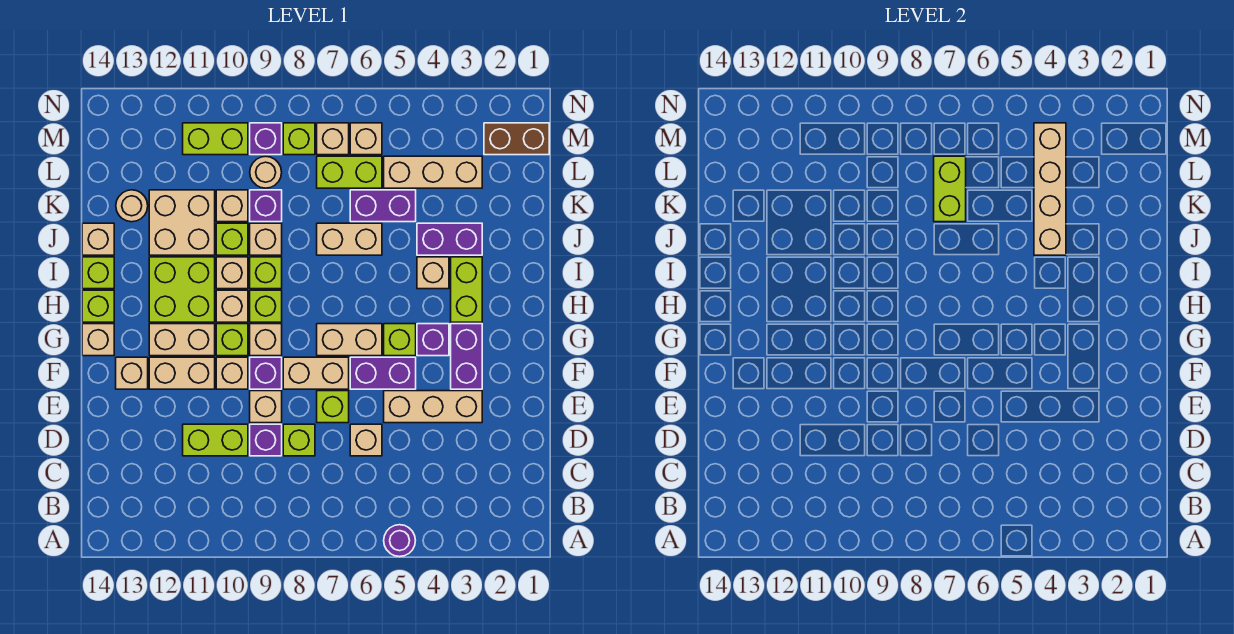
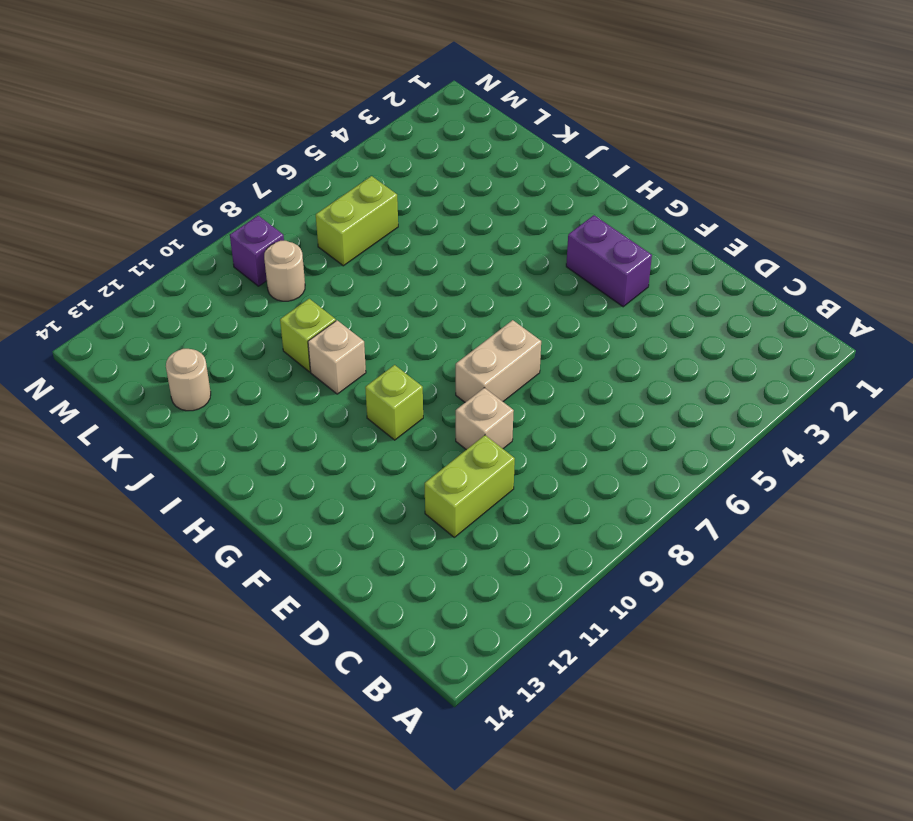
none -> purple 1x1 round brick [384,525,415,557]
none -> tan 1x1 brick [350,424,382,456]
none -> lime 1x1 brick [283,424,315,456]
none -> purple 1x1 brick [250,424,282,456]

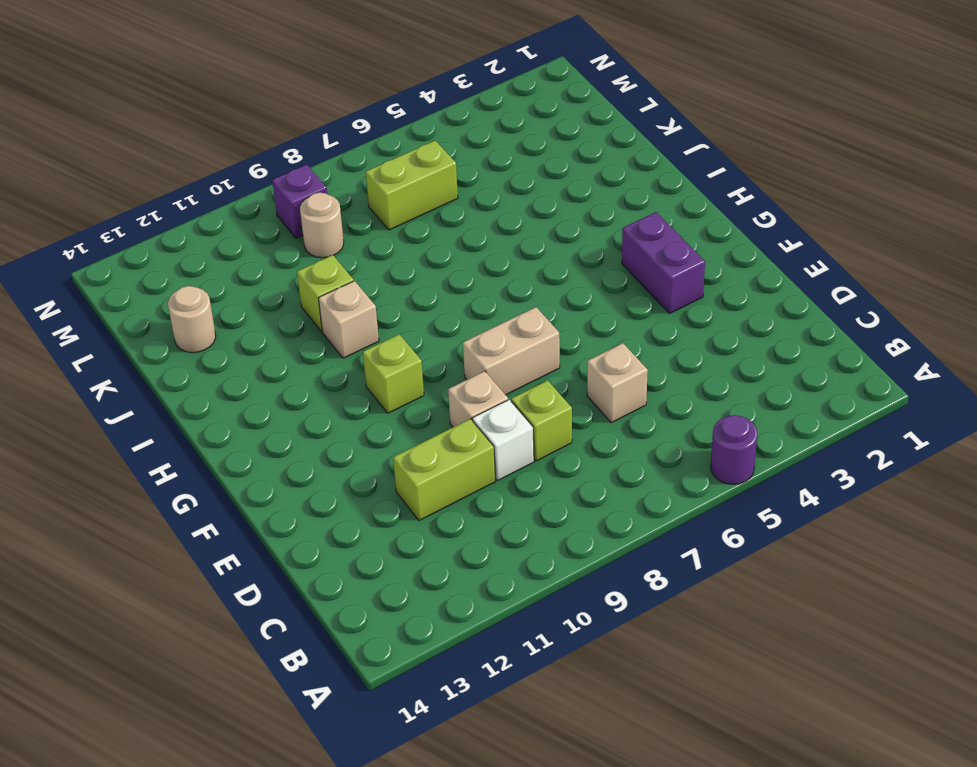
white 1x1 brick [472,400,534,481] -> purple 1x1 brick [250,424,282,456]
none -> tan 1x3 brick [384,391,482,423]
none -> lime 1x1 brick [317,391,349,423]
none -> purple 1x2 brick [350,357,416,389]
none -> purple 1x1 brick [250,357,282,389]

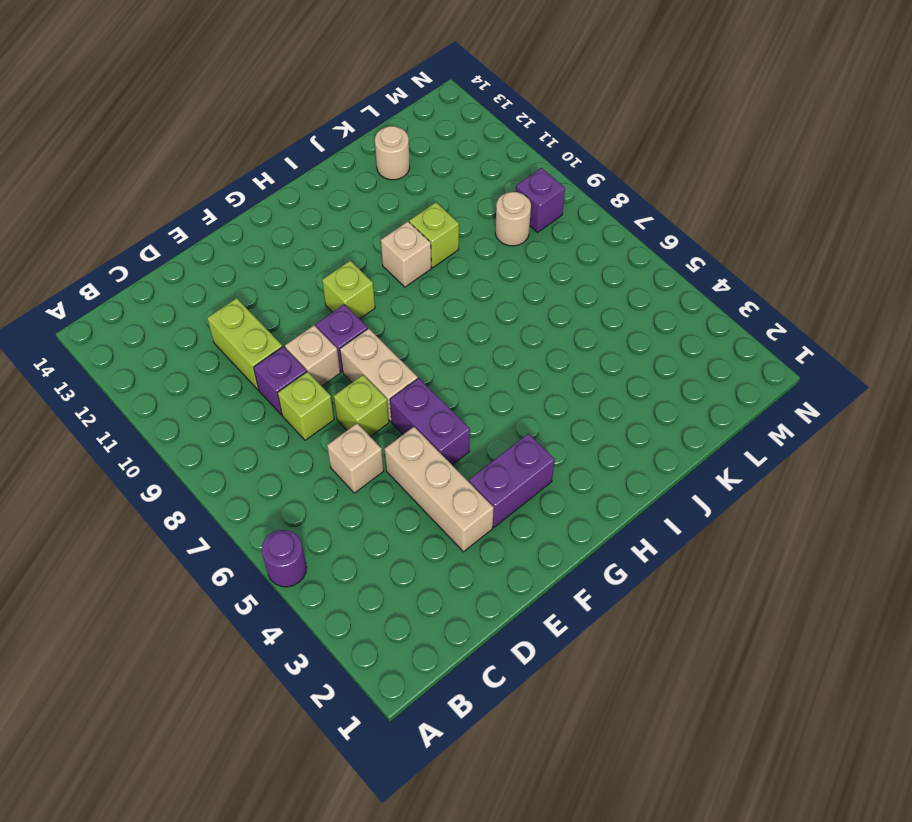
none -> tan 1x1 brick [216,357,248,389]
none -> tan 1x2 brick [149,357,215,389]
none -> tan 1x1 brick [116,357,148,389]
none -> purple 1x1 brick [417,324,449,356]

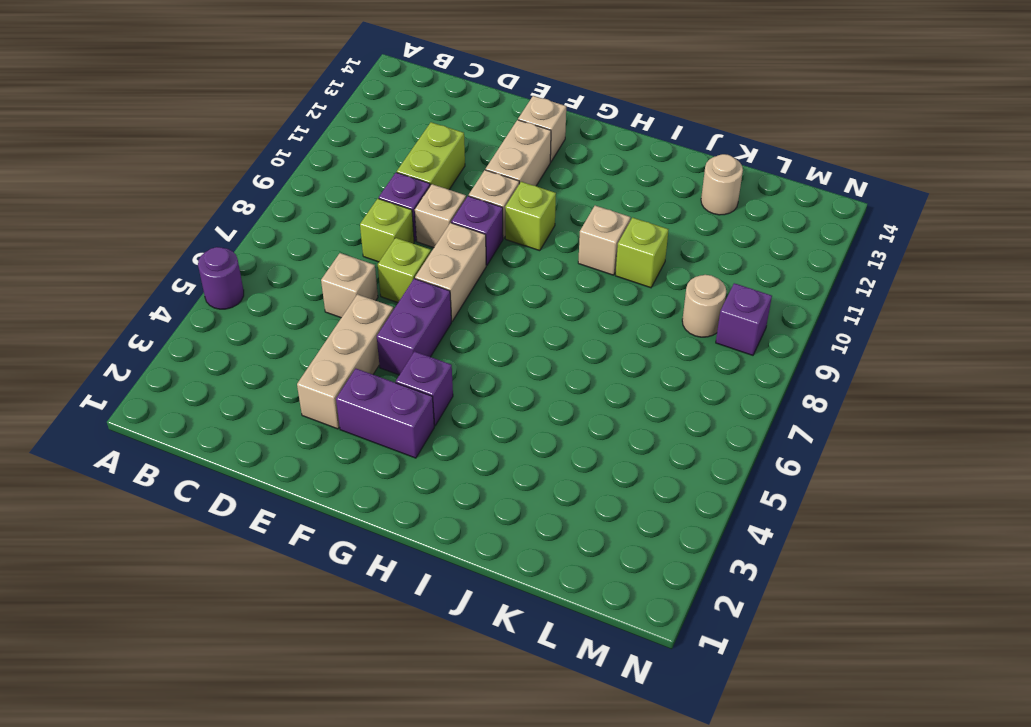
none -> lime 1x1 brick [384,324,416,356]
none -> tan 1x2 brick [317,324,382,356]
none -> tan 1x1 brick [250,324,282,356]
none -> tan 1x2 brick [149,324,215,356]

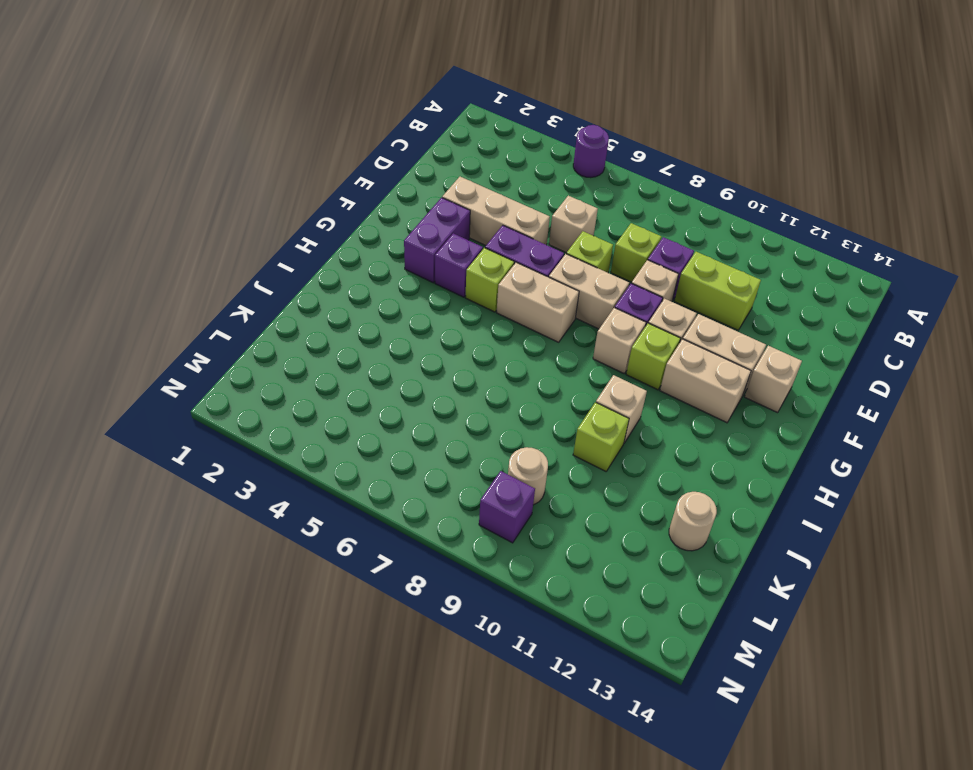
none -> tan 1x1 brick [82,324,114,356]
none -> lime 1x2 brick [451,257,482,322]
none -> lime 1x1 brick [250,290,282,322]
none -> tan 1x1 brick [216,290,248,322]

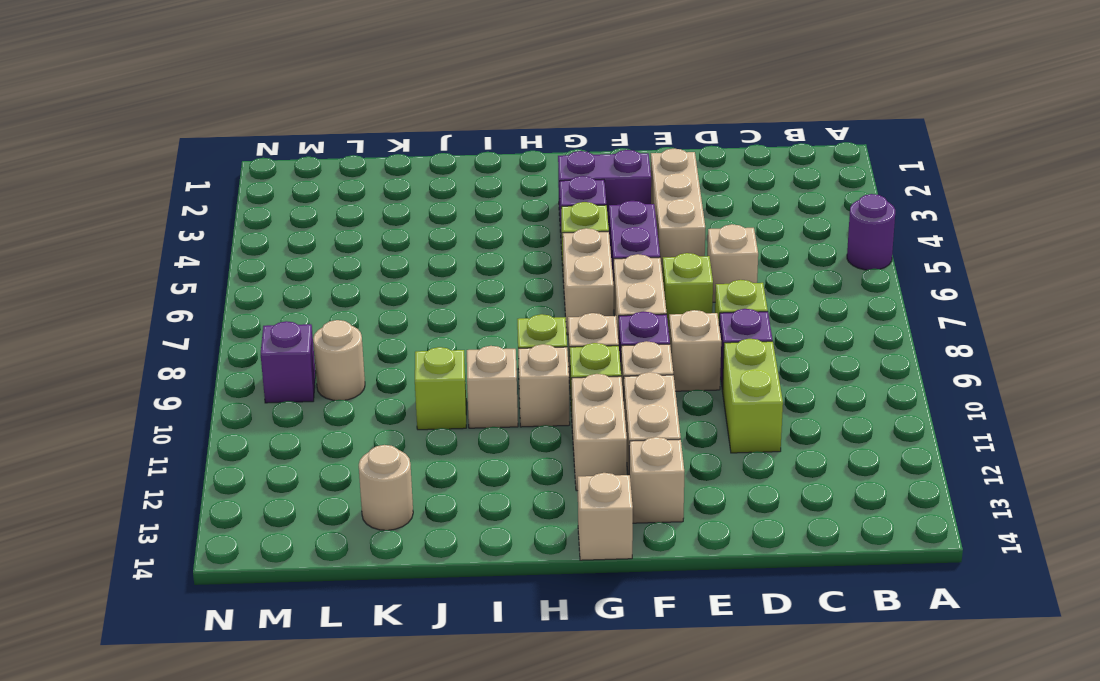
none -> lime 1x2 brick [451,257,482,322]
none -> lime 2x2 brick [149,257,215,322]
none -> lime 1x1 brick [82,290,114,322]
none -> tan 1x1 brick [417,257,449,289]

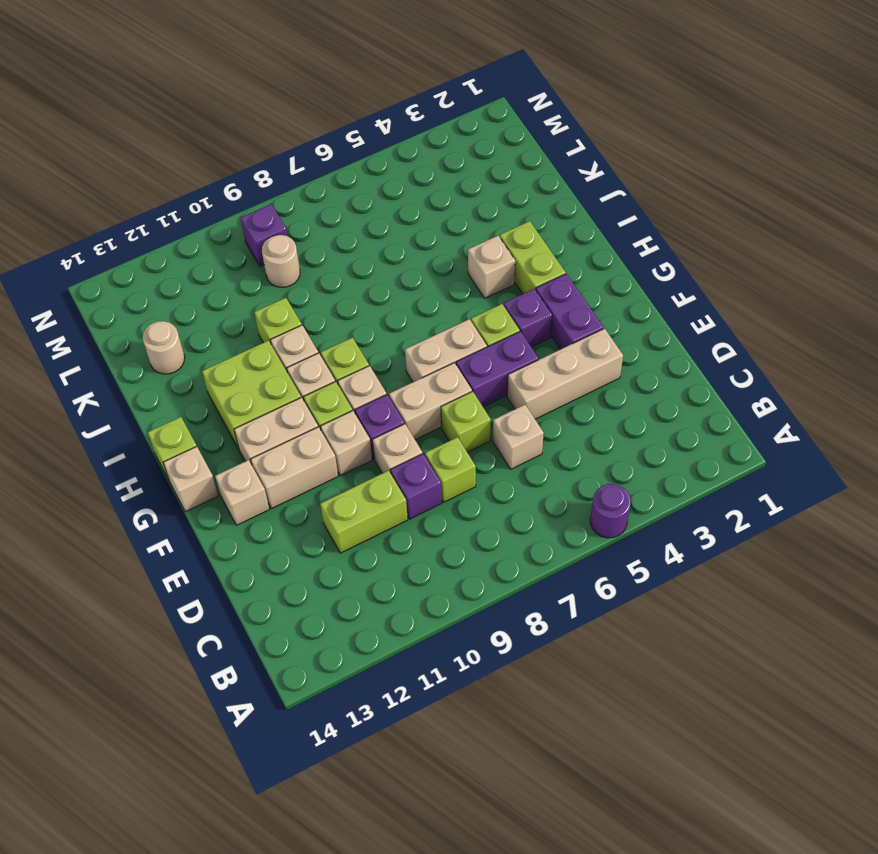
none -> lime 1x1 brick [250,257,282,289]
none -> lime 1x1 brick [82,257,114,289]
none -> purple 1x2 brick [417,223,482,255]
none -> tan 1x2 brick [317,223,382,255]

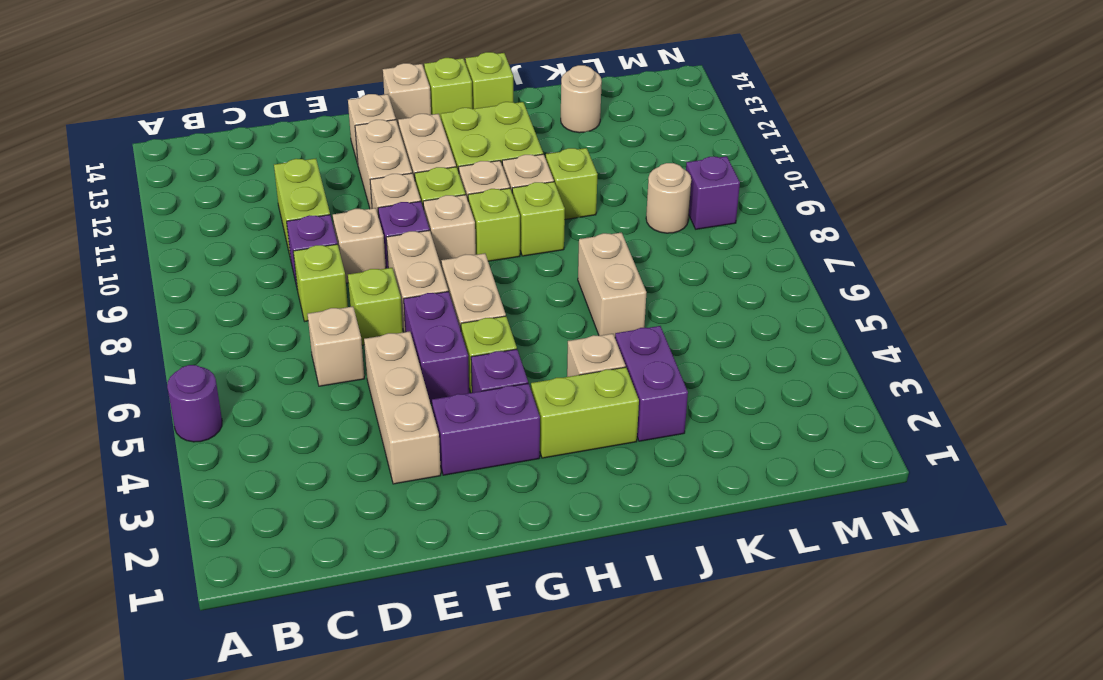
none -> tan 1x1 brick [250,223,282,255]
none -> tan 2x2 brick [149,190,215,255]
none -> tan 1x1 brick [82,223,114,255]
none -> purple 1x2 brick [350,190,416,222]

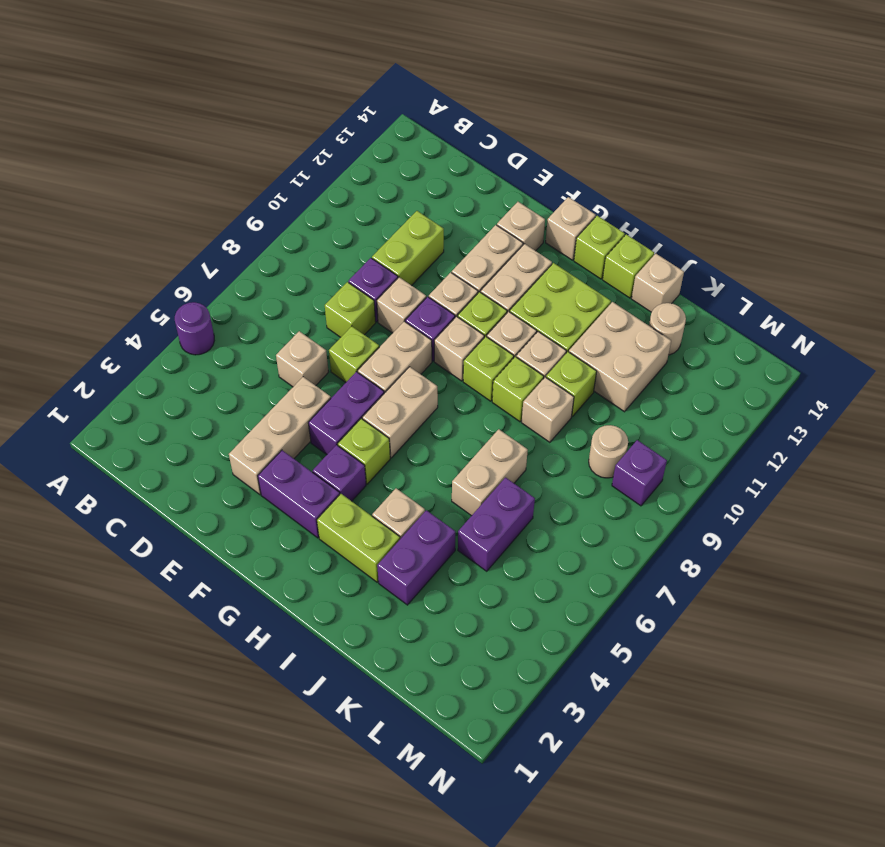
none -> purple 1x1 brick [250,190,282,222]
none -> tan 1x1 brick [216,190,248,222]
none -> tan 1x3 brick [384,156,482,188]
none -> lime 1x2 brick [317,156,382,188]

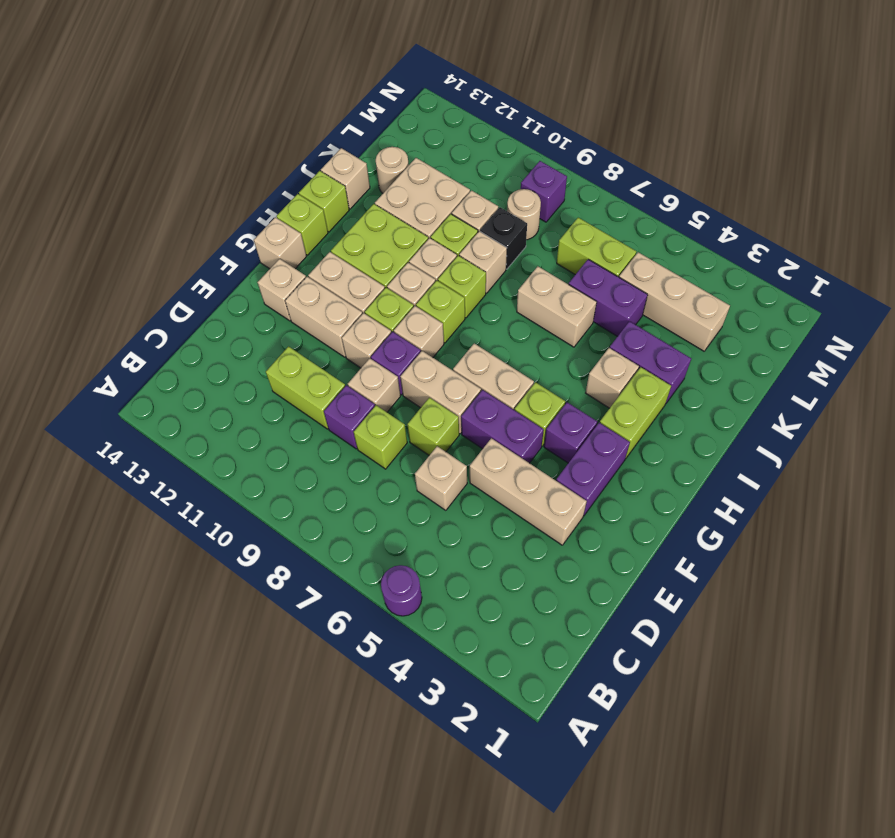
black 1x1 brick [480,207,527,269] -> purple 1x1 brick [250,190,282,222]
none -> brown 1x2 brick [484,123,549,155]
none -> tan 1x1 brick [350,123,382,155]
none -> tan 1x1 brick [317,123,349,155]
none -> lime 1x1 brick [283,123,315,155]

